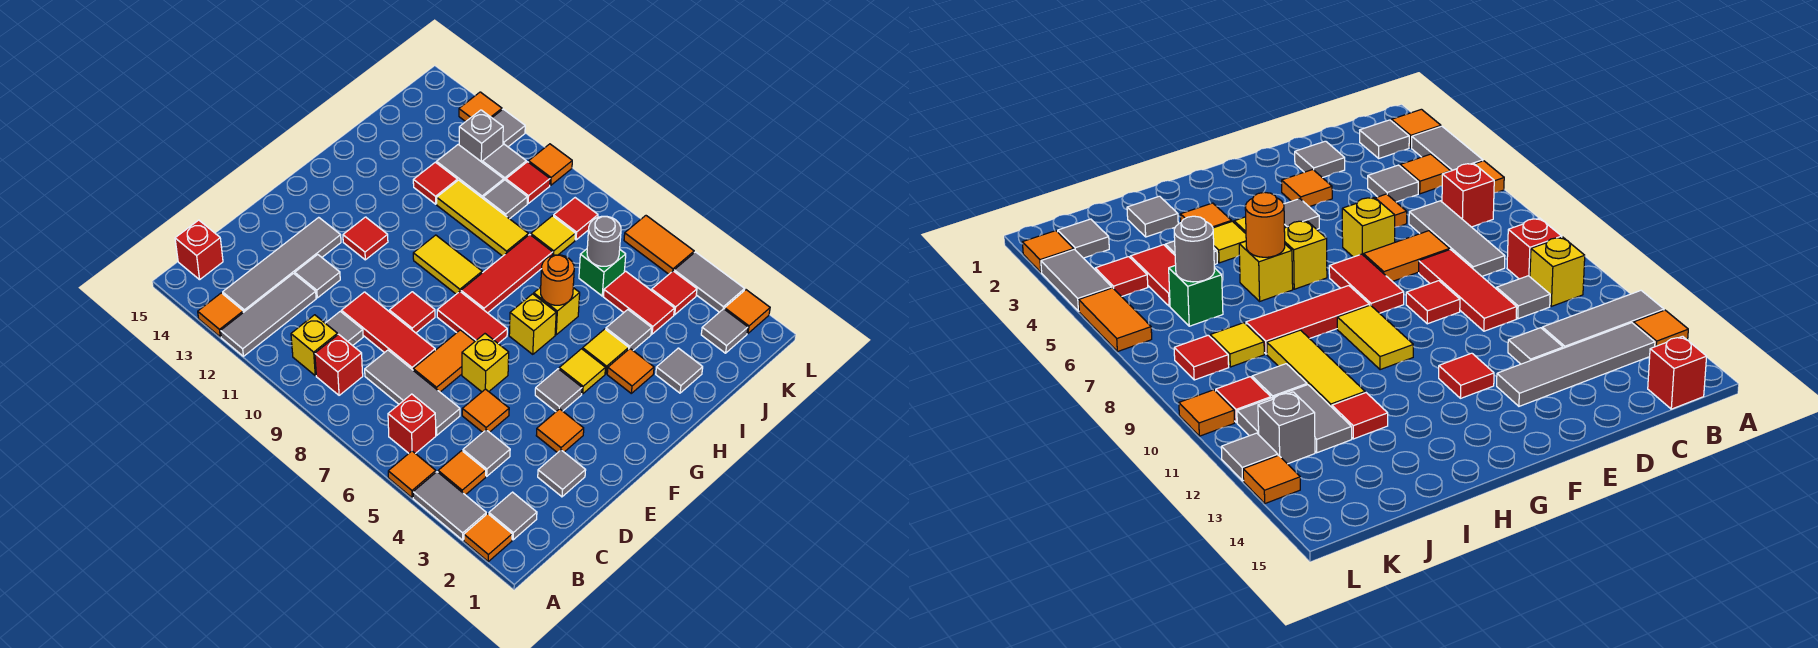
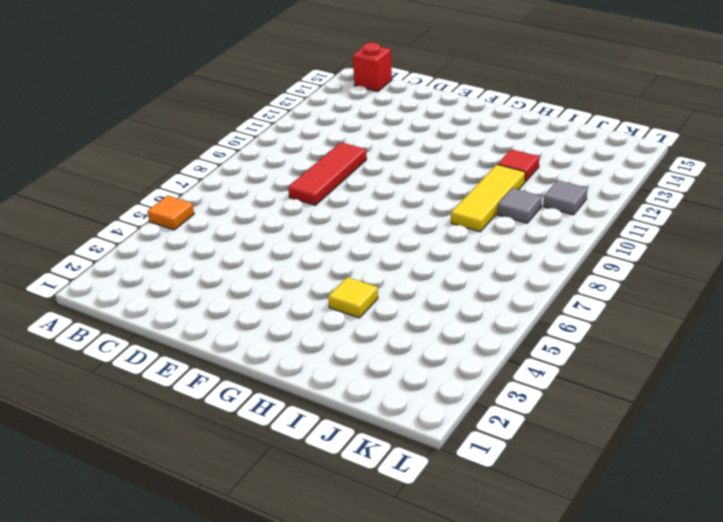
none -> orange 1x1 tile [464,514,512,561]
none -> grey 1x2 tile [413,472,486,540]
none -> grey 1x3 tile [221,274,316,356]
none -> orange 1x1 tile [198,293,243,337]

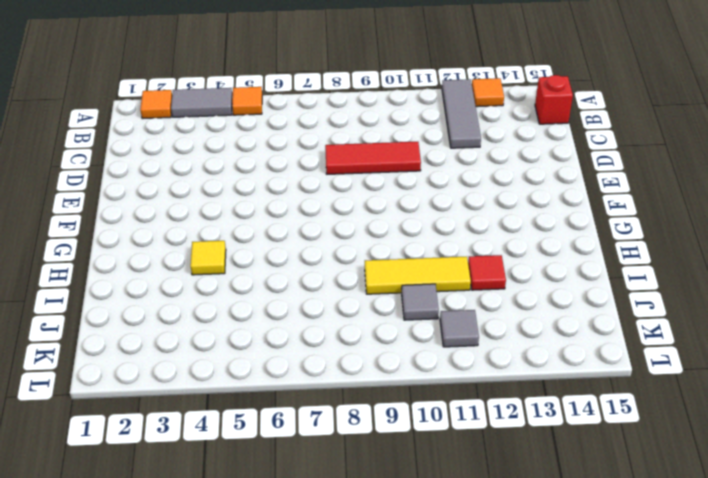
none -> grey 1x1 tile [489,492,537,540]
none -> orange 1x1 tile [438,451,486,495]
none -> red 1x1 brick [388,394,436,454]
none -> red 1x1 brick [315,334,363,395]

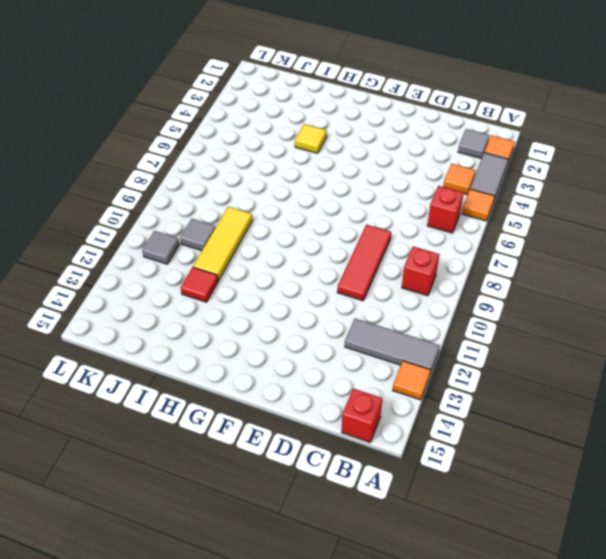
none -> yellow 1x1 brick [291,315,338,376]
none -> grey 1x4 tile [223,217,341,312]
none -> grey 1x1 tile [463,430,510,476]
none -> grey 1x3 tile [365,350,460,435]

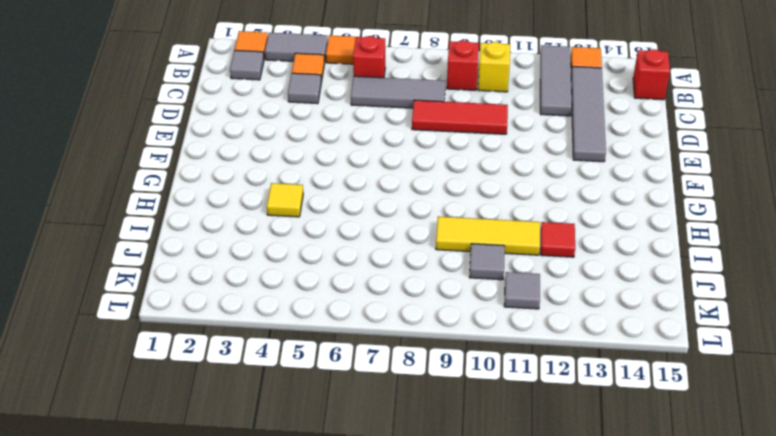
none -> grey 1x1 tile [326,311,363,346]
none -> grey 1x1 tile [538,450,586,497]
none -> orange 1x1 tile [462,389,509,432]
none -> orange 1x2 tile [413,330,475,392]

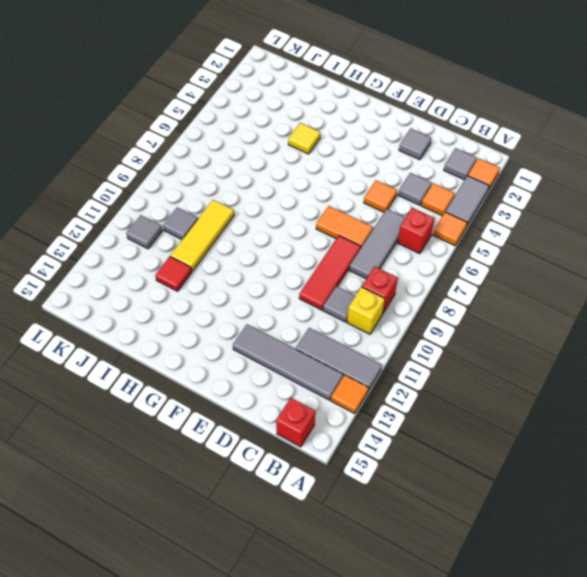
none -> grey 1x1 tile [295,255,340,298]
none -> orange 1x1 tile [536,409,584,453]
none -> yellow 1x1 brick [462,334,509,392]
none -> red 1x1 tile [389,292,435,333]

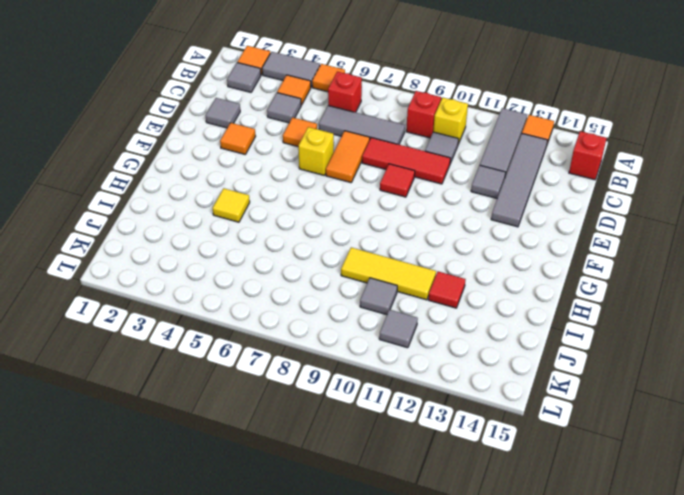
none -> grey 1x1 tile [535,369,582,412]
none -> red 1x2 tile [437,292,507,344]
none -> red 1x1 tile [343,217,388,260]
none -> yellow 1x1 tile [559,349,605,394]

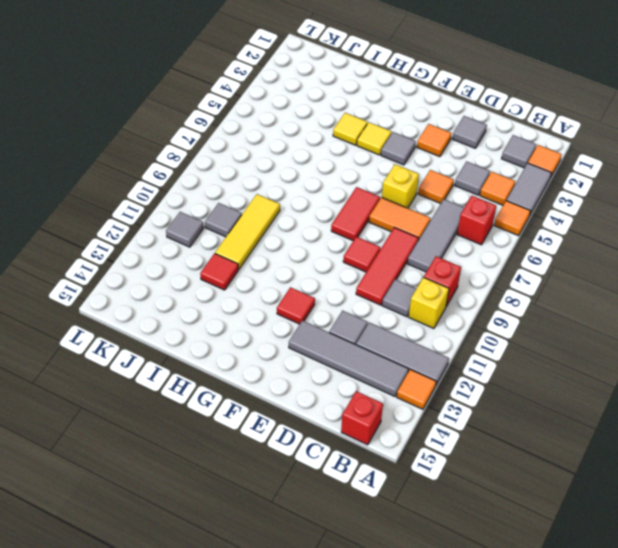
none -> yellow 1x1 brick [509,294,556,354]
none -> red 1x3 tile [461,234,553,313]
none -> yellow 1x2 tile [413,235,482,294]
none -> orange 1x1 tile [607,349,654,393]

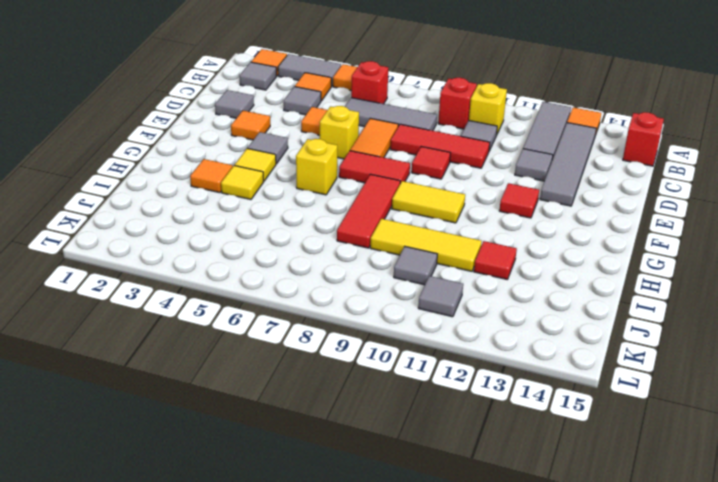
none -> yellow 1x1 brick [534,287,580,335]
none -> grey 1x1 tile [656,348,703,393]
none -> grey 1x1 tile [606,310,652,350]
none -> red 1x2 tile [604,271,674,334]

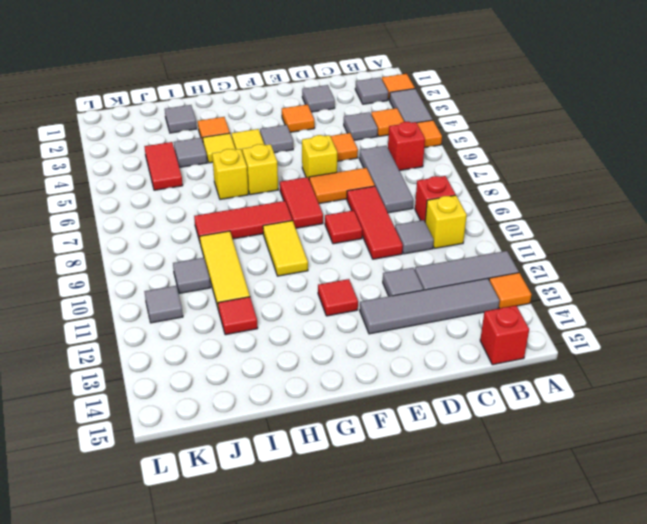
none -> green 1x1 brick [579,249,626,296]
none -> yellow 1x1 tile [531,216,575,255]
none -> grey 1x2 tile [436,145,504,198]
none -> grey 1x1 tile [701,309,748,353]

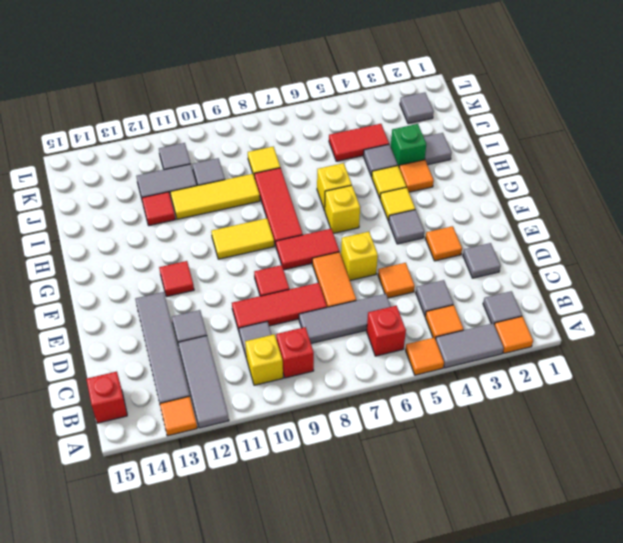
green 1x1 brick [391,124,426,166] -> green 1x1 brick moved to [579,249,626,296]
none -> red 1x1 tile [652,271,697,315]
none -> red 1x1 tile [554,198,598,240]
none -> red 1x1 tile [506,162,550,203]
none -> grey 1x1 brick [459,110,503,163]

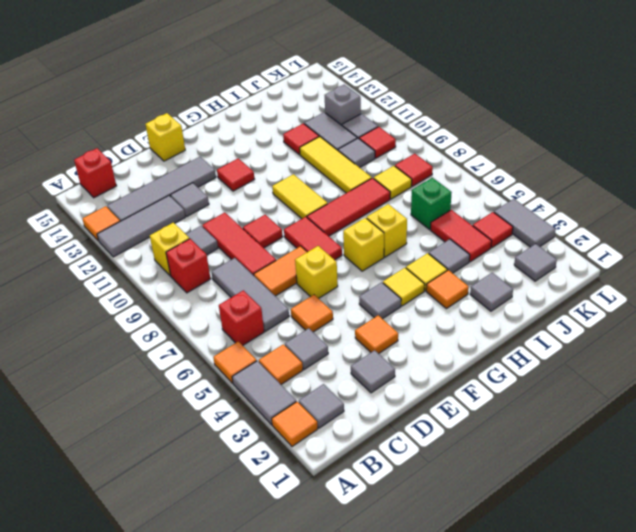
yellow 1x1 brick [145,113,185,161] -> none
none -> orange 1x1 tile [725,290,770,333]
none -> orange 1x2 tile [624,216,694,274]
none -> orange 1x1 tile [529,144,572,185]
none -> grey 1x1 tile [492,109,525,147]

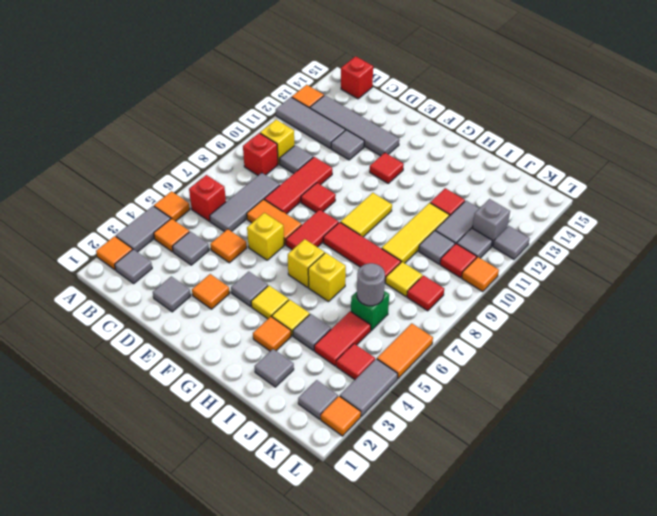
none -> orange 1x1 tile [459,92,502,122]
none -> orange 1x1 round brick [541,255,574,305]

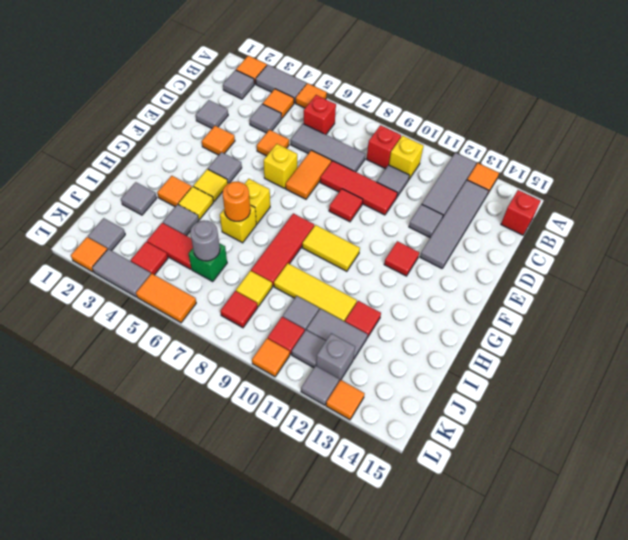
none -> red 1x2 tile [437,292,507,344]

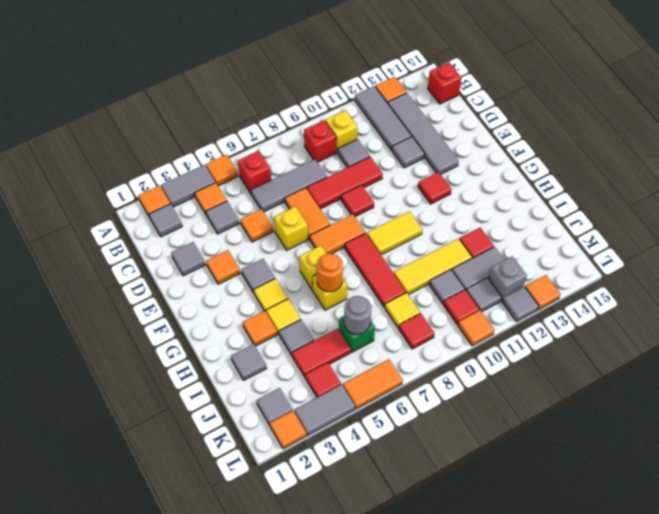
orange 1x2 tile [310,214,365,254] -> red 1x2 tile [437,292,507,344]

